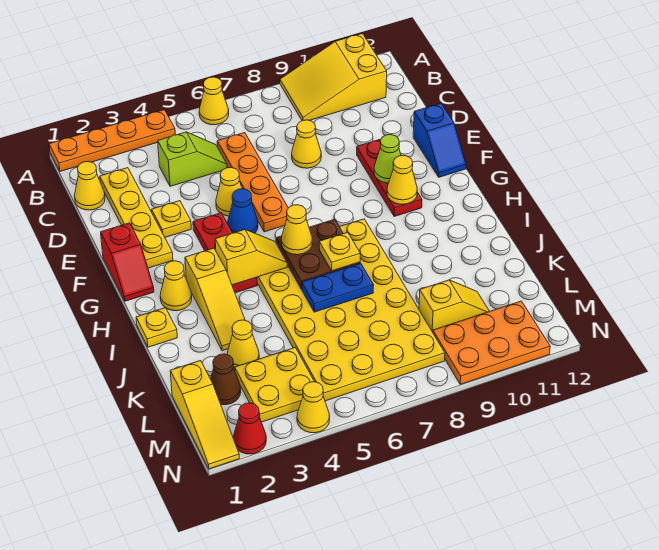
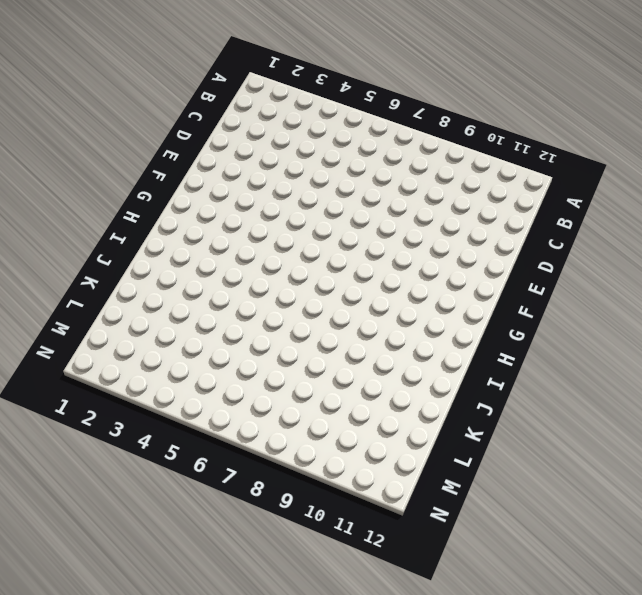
none -> orange 1x4 plate [49,110,175,172]
none -> yellow 1x1 cone [199,77,229,125]
none -> yellow 2x3 slope [280,34,387,121]
none -> yellow 1x1 cone [75,161,105,210]

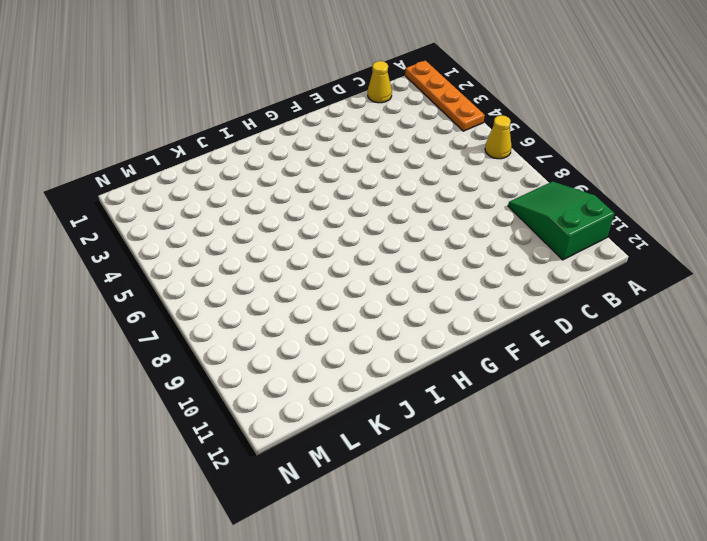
green 2x3 slope [508,181,614,260] -> yellow 2x3 slope [280,34,387,121]
none -> yellow 1x4 plate [100,168,173,268]
none -> lime 1x2 slope [158,132,227,186]
none -> orange 1x4 plate [217,133,288,232]
none -> yellow 1x1 cone [292,120,321,168]

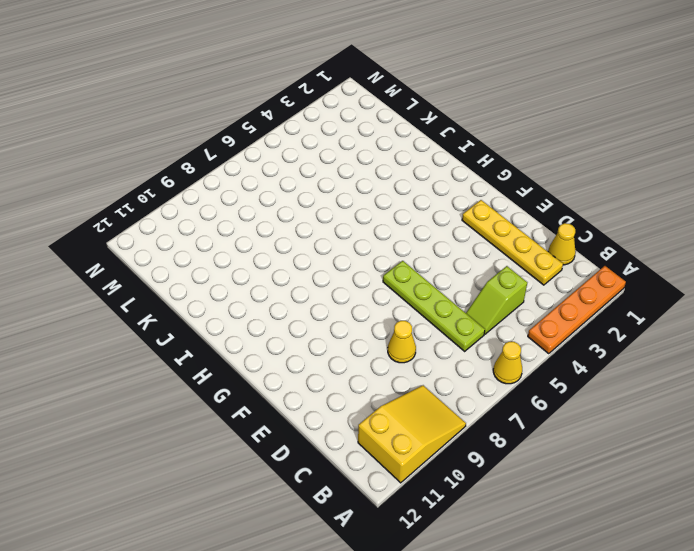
lime 1x4 plate [383,261,485,351] -> orange 1x4 plate [217,133,288,232]
none -> yellow 1x1 plate [152,201,191,237]
none -> yellow 1x1 cone [216,168,242,216]
none -> red 1x3 plate [357,139,422,216]
none -> blue 1x2 slope [413,103,466,177]

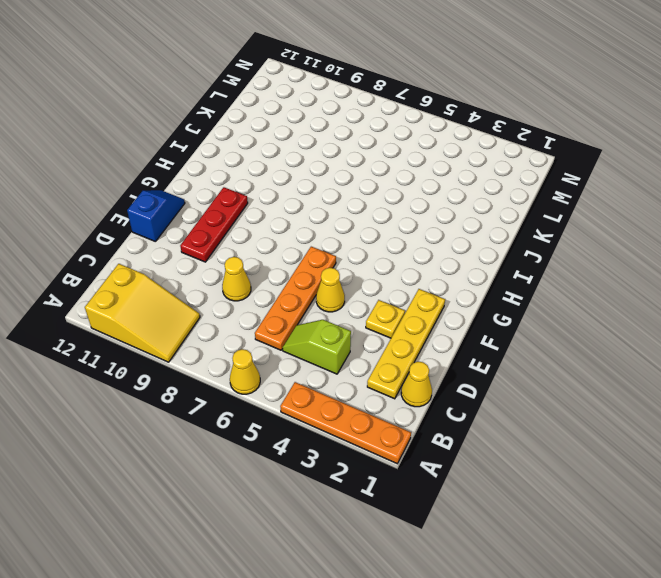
none -> red 1x2 slope [101,223,154,301]
none -> red 1x3 plate [193,213,257,293]
none -> blue 1x1 cone [228,189,258,233]
none -> yellow 1x1 cone [160,261,192,311]

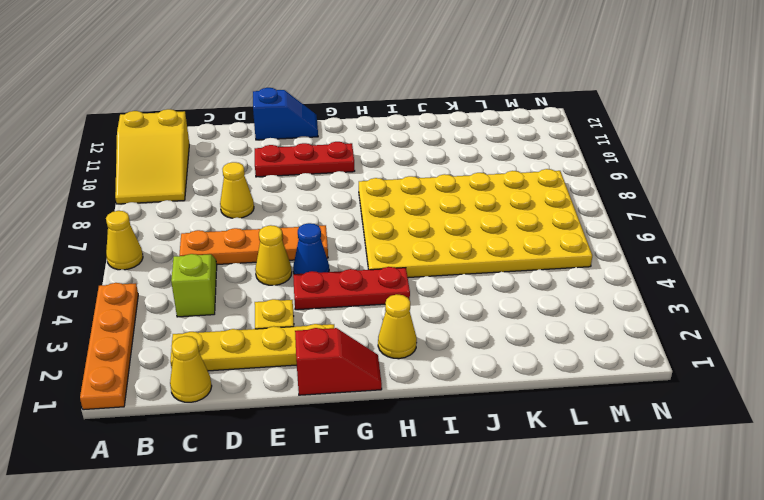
none -> yellow 1x3 slope [185,248,245,351]
none -> yellow 1x1 plate [136,308,177,347]
none -> yellow 1x1 cone [227,320,259,369]
none -> yellow 1x3 slope [170,361,239,469]

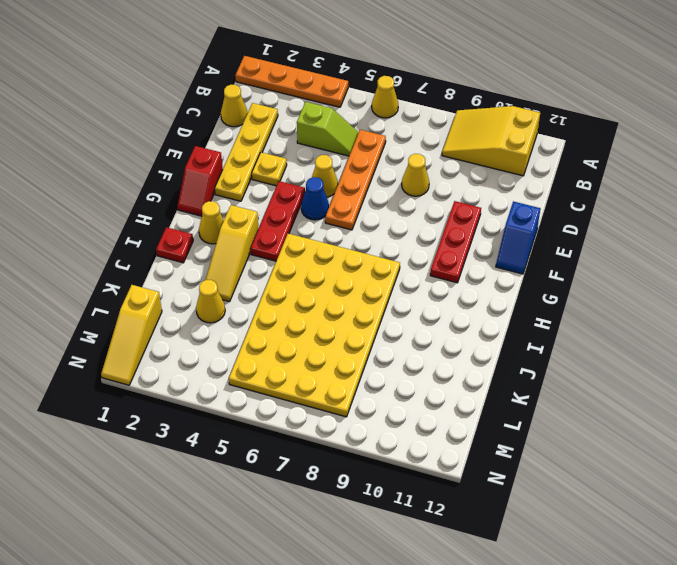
red 1x1 plate [156,227,193,263] -> yellow 1x1 plate [136,308,177,347]
none -> brown 1x1 cone [211,354,241,405]
none -> yellow 2x2 plate [235,347,314,422]
none -> yellow 1x2 slope [419,280,489,332]
none -> orange 2x3 plate [433,301,550,384]

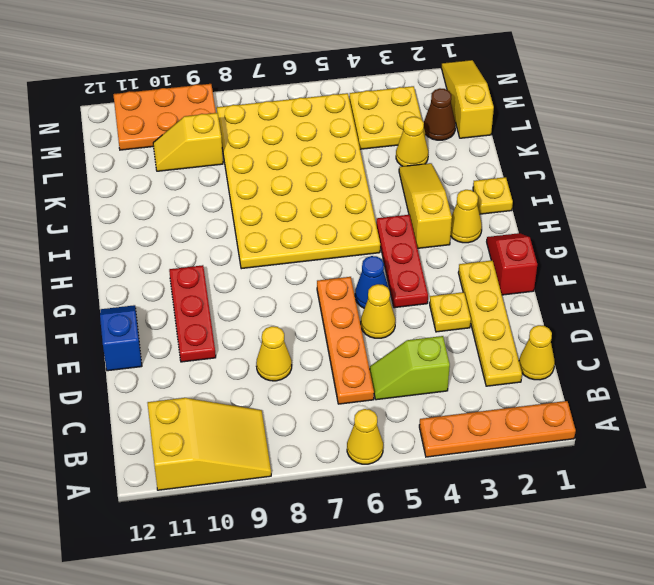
none -> red 1x1 cone [233,403,266,454]
none -> yellow 1x1 cone [297,382,330,433]
none -> lime 1x1 cone [374,135,401,183]
none -> yellow 1x1 cone [387,155,417,204]

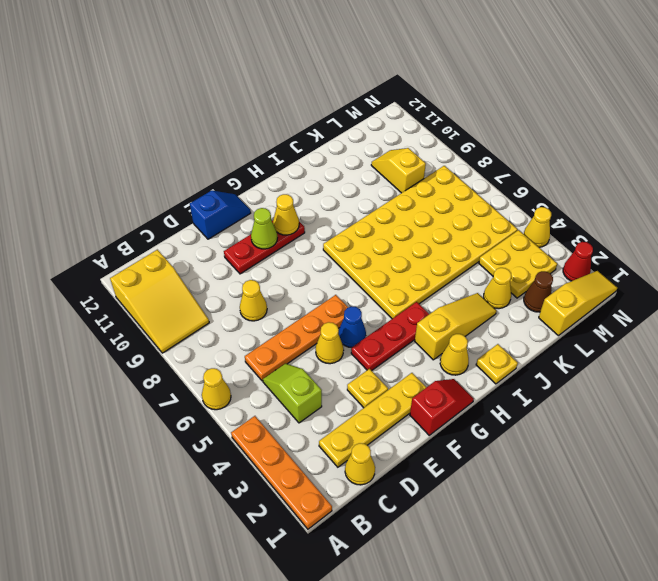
none -> orange 2x3 plate [433,301,550,384]
none -> yellow 1x2 slope [215,230,287,285]
none -> brown 2x2 plate [277,219,360,289]
none -> blue 1x2 plate [302,263,374,312]

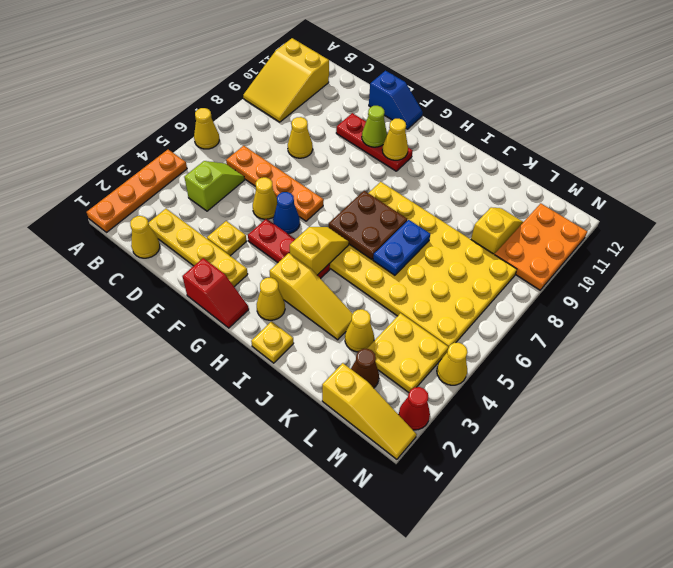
none -> yellow 1x1 cone [281,205,312,255]
none -> yellow 1x1 plate [319,232,360,271]

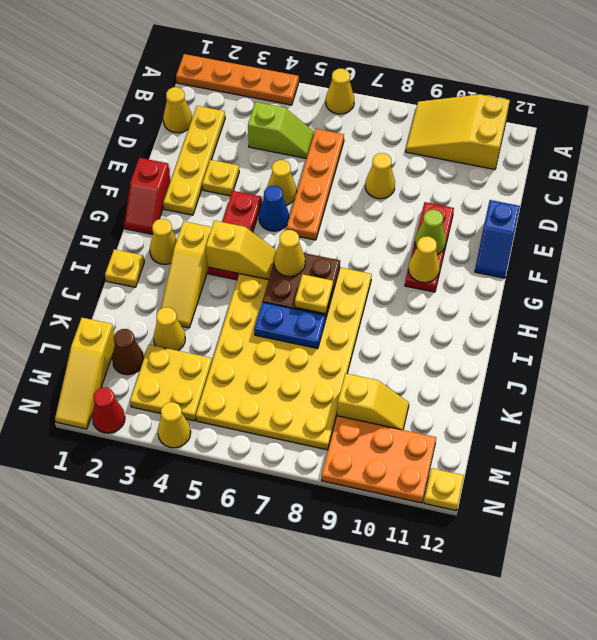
yellow 1x1 plate [424,468,464,511] -> none

